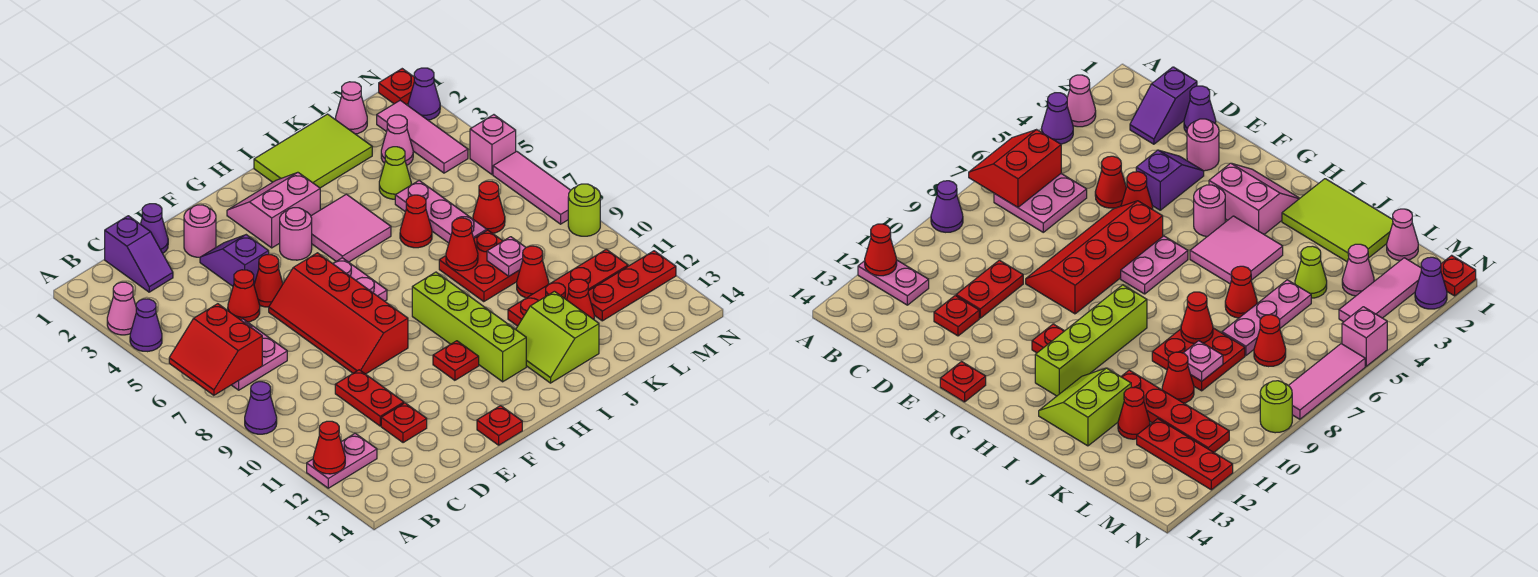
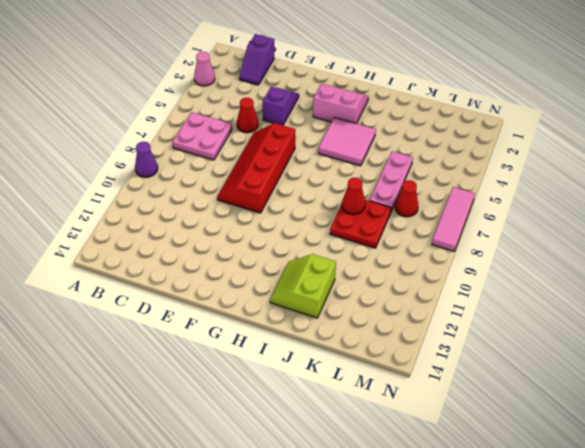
none -> purple 1x1 cone [130,299,162,352]
none -> pink 1x2 plate [307,433,377,488]
none -> purple 1x1 cone [141,204,168,253]
none -> red 1x2 plate [335,370,404,426]

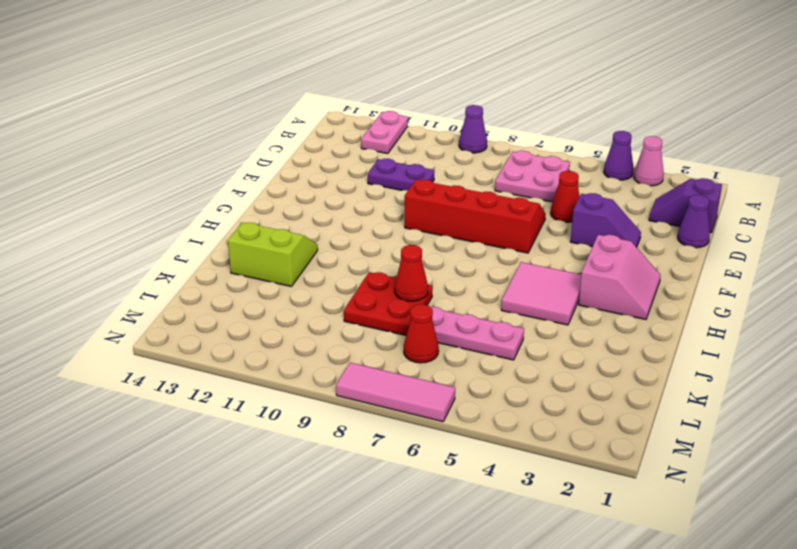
purple 1x2 plate [368,159,434,190] -> red 1x2 plate [335,370,404,426]
none -> red 1x1 plate [381,403,427,443]
none -> pink 1x1 round brick [184,205,216,257]
none -> red 1x1 cone [254,255,283,307]
none -> red 1x1 plate [477,406,522,445]

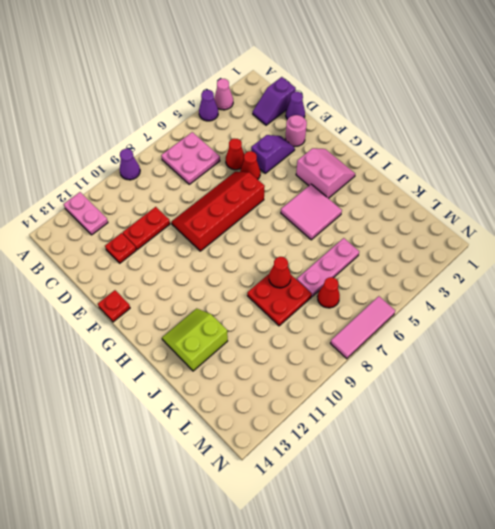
none -> pink 1x1 round brick [280,208,312,260]
none -> pink 1x2 plate [333,258,387,301]
none -> red 1x1 plate [433,341,479,380]
none -> lime 1x4 brick [412,272,526,382]

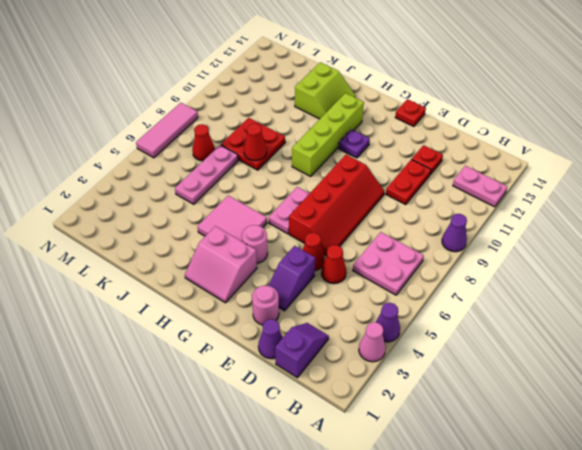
purple 1x1 plate [338,129,370,158] -> red 1x1 plate [433,341,479,380]
none -> lime 2x3 tile [254,114,372,188]
none -> red 1x1 cone [400,195,432,248]
none -> red 1x4 plate [508,249,628,326]
none -> lime 1x1 cone [379,147,411,199]

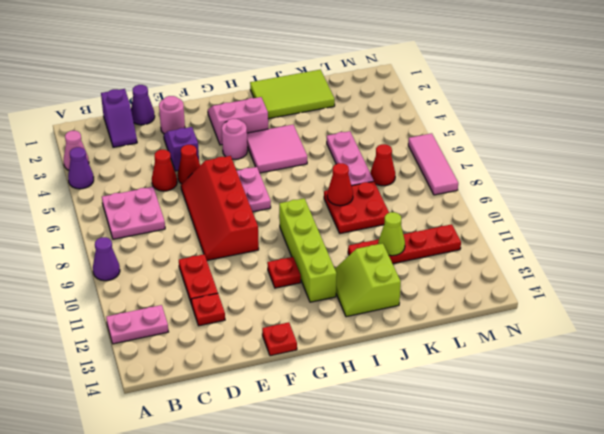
lime 1x1 cone [378,212,405,256] -> lime 1x1 cone moved to [379,147,411,199]
none -> red 1x1 cone [400,195,432,248]
none -> red 1x1 cone [517,246,549,298]
none -> red 1x1 cone [567,279,594,319]
none -> pink 1x1 cone [336,82,367,134]

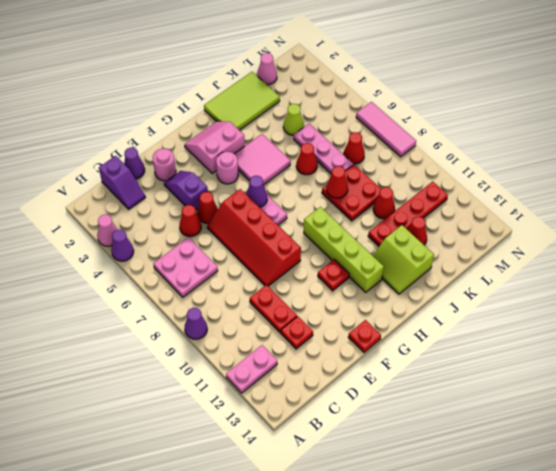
purple 1x1 cone [246,176,267,207] -> purple 1x1 cone moved to [408,68,440,120]
none -> pink 1x1 cone [381,115,413,165]
none -> red 1x3 plate [588,251,676,321]
none -> pink 1x3 tile [377,100,468,173]
none -> red 1x1 plate [379,69,414,105]

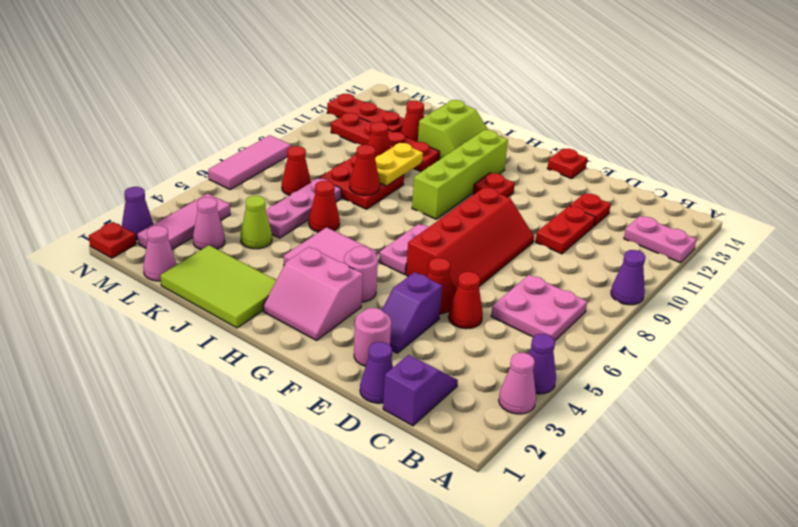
yellow 1x2 plate [375,143,423,186] -> none
none -> pink 1x1 brick [470,115,516,174]
none -> lime 1x1 round brick [568,184,600,236]
none -> red 2x2 slope [169,304,262,395]
none -> red 1x1 cone [313,421,345,474]

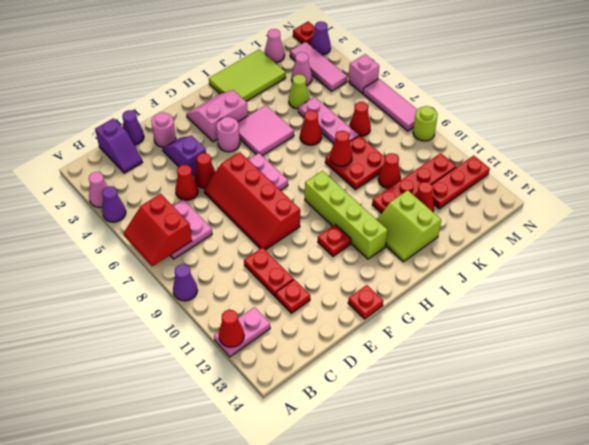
none -> pink 1x1 plate [487,237,526,276]

